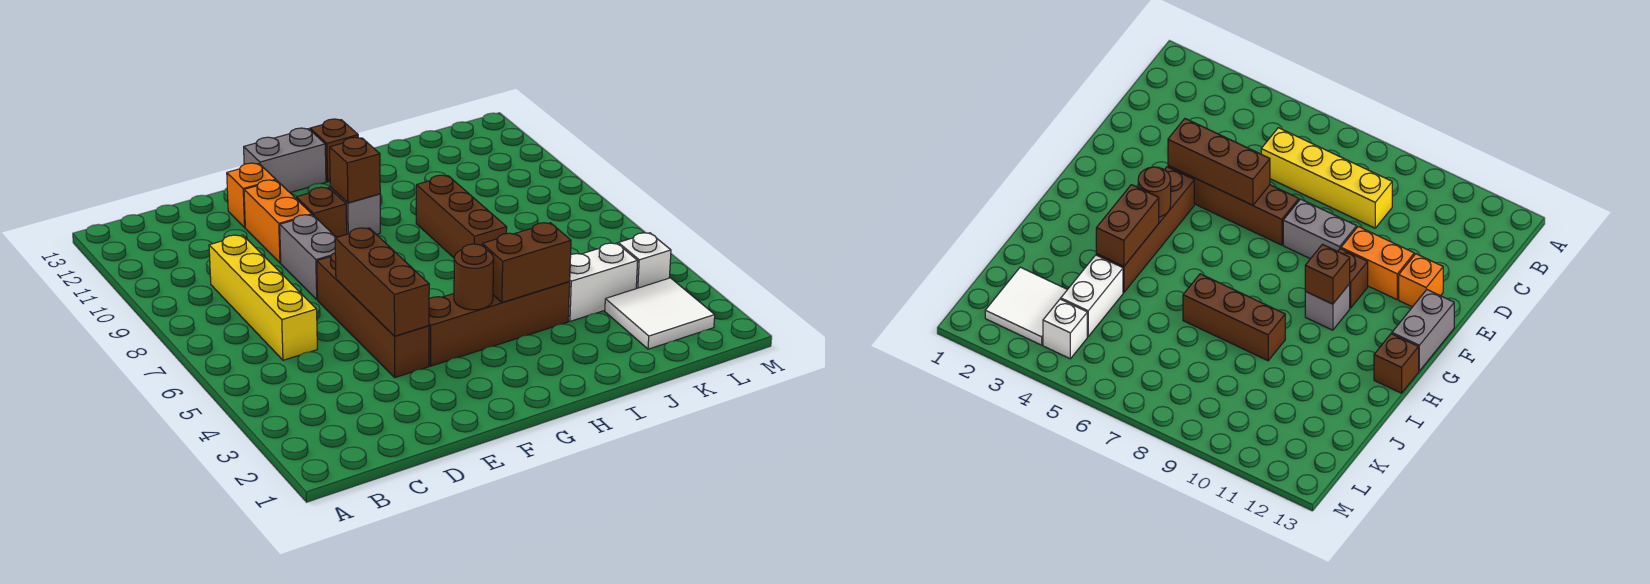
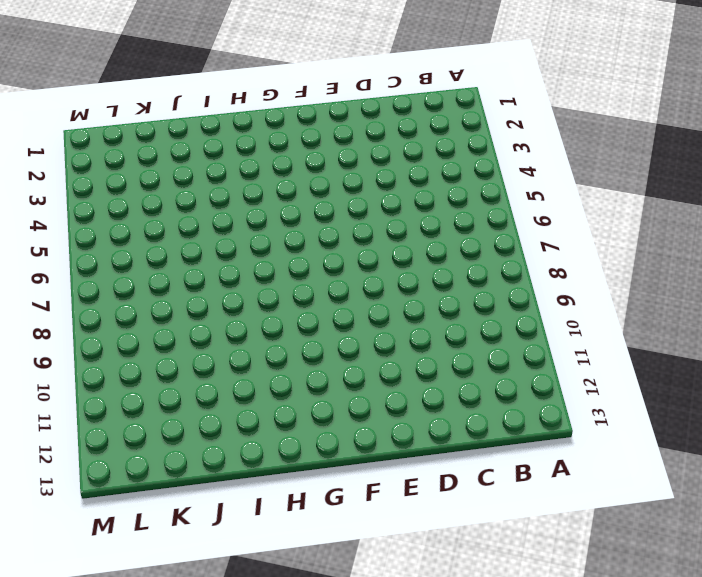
none -> yellow 1x4 brick [209,235,317,360]
none -> brown 1x4 brick [317,253,429,378]
none -> grey 1x2 brick [280,215,336,300]

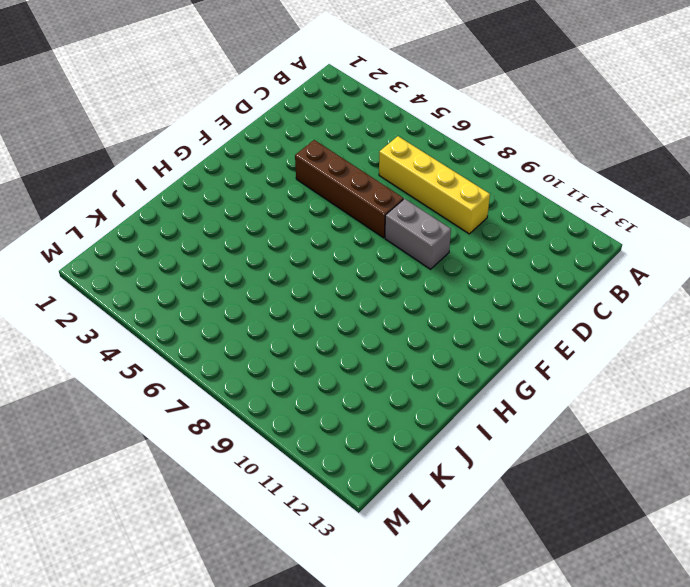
none -> orange 1x2 brick [244,180,312,263]
none -> orange 1x1 brick [227,163,276,227]
none -> brown 1x4 brick [429,282,570,366]

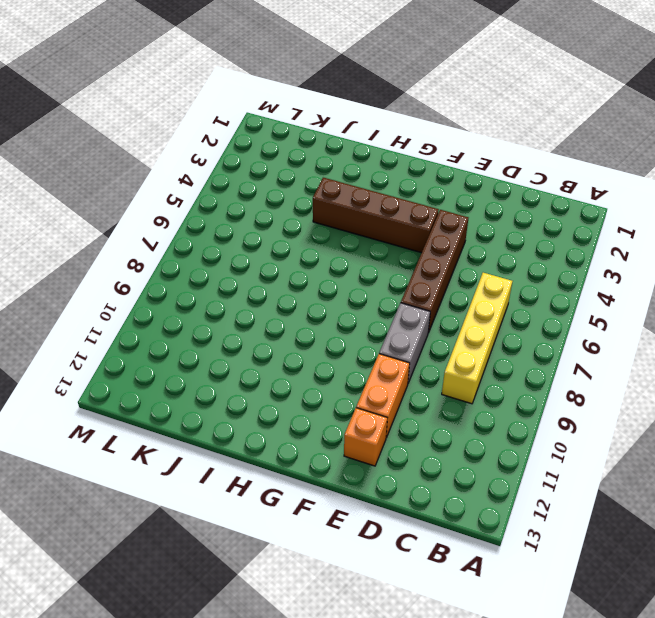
none -> brown 1x1 brick [296,187,347,237]
none -> grey 1x2 brick [244,128,326,193]
none -> grey 1x1 brick [330,187,380,234]

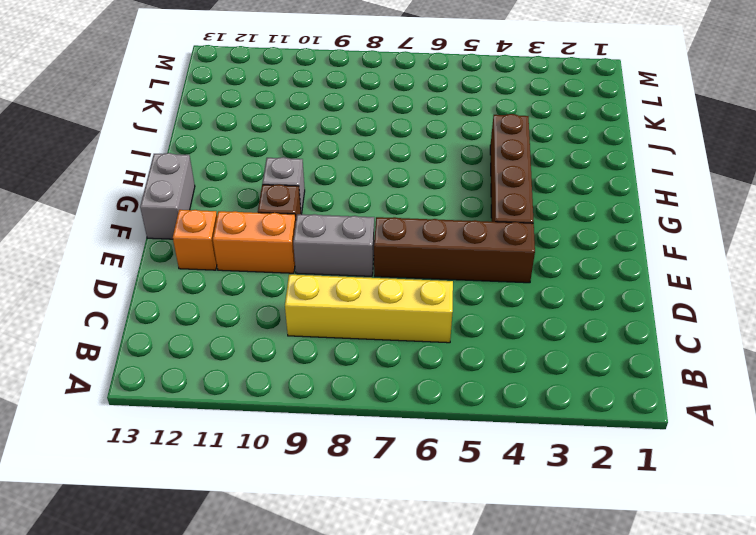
none -> brown 1x1 brick [310,119,358,182]
none -> brown 1x3 brick [416,175,507,258]
none -> white 1x2 brick [568,243,638,321]

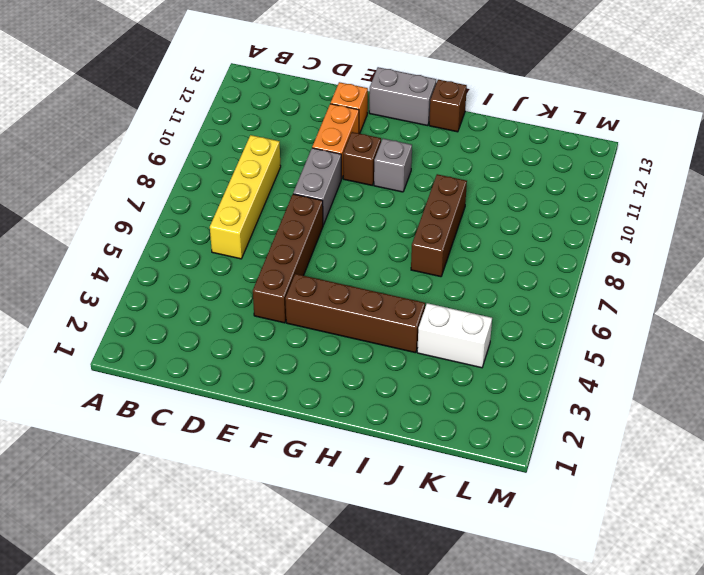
none -> white 2x2 tile [605,278,715,349]
none -> white 1x1 brick [618,233,671,289]
none -> brown 1x3 brick [335,228,429,336]

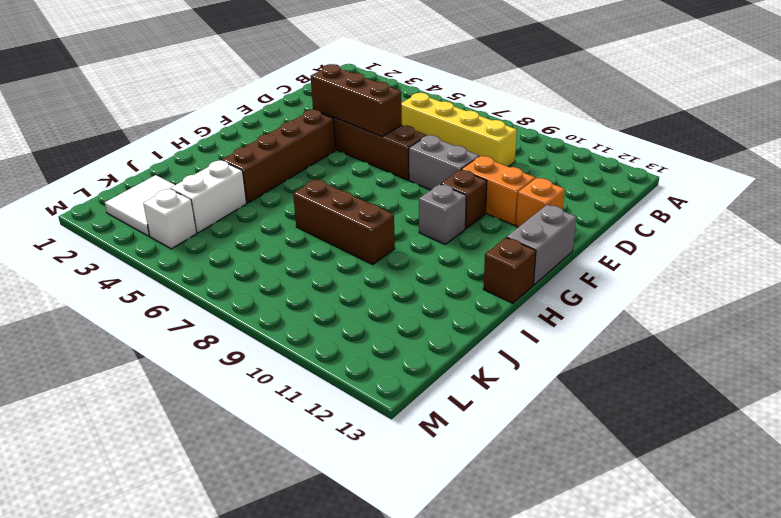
none -> brown 1x1 round brick [454,244,494,310]
none -> brown 1x1 brick [330,137,380,203]
none -> brown 1x2 brick [482,223,571,302]

